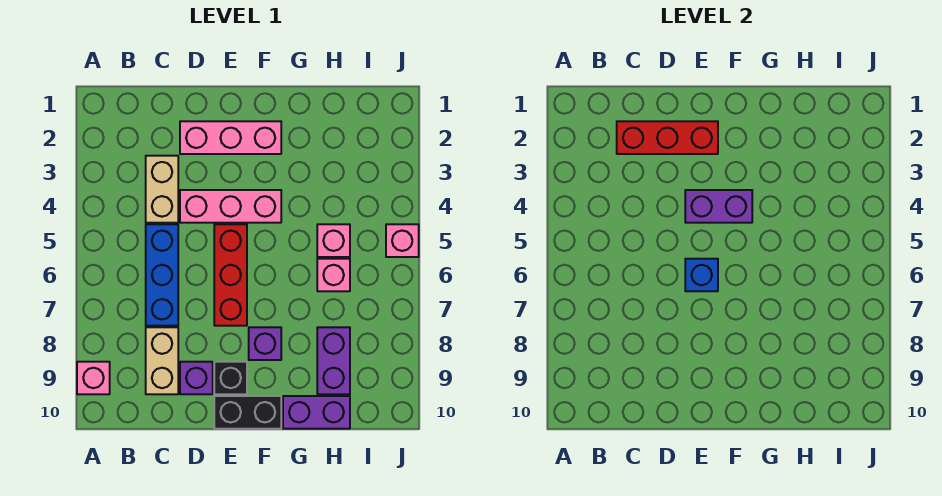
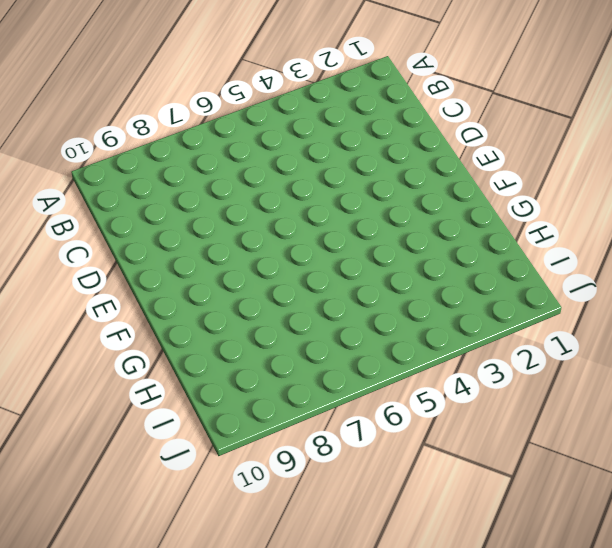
none -> pink 1x1 brick [77,362,110,394]
none -> tan 1x2 brick [146,156,178,223]
none -> blue 1x3 brick [146,224,178,326]

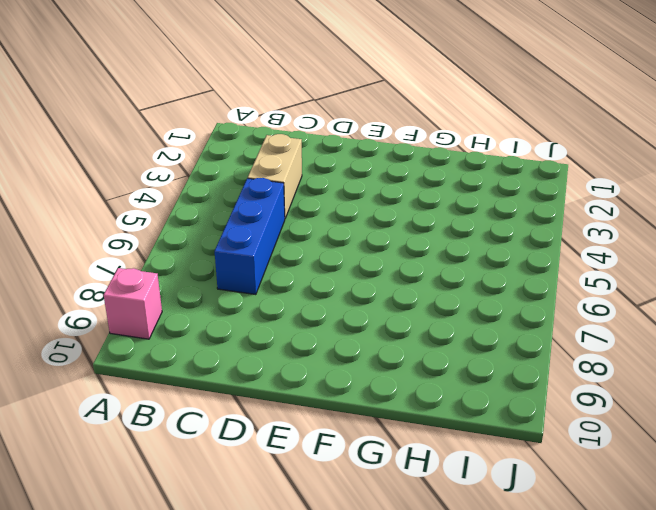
none -> tan 1x2 brick [146,327,178,394]
none -> pink 1x3 brick [180,121,281,154]
none -> pink 1x3 brick [180,190,281,223]

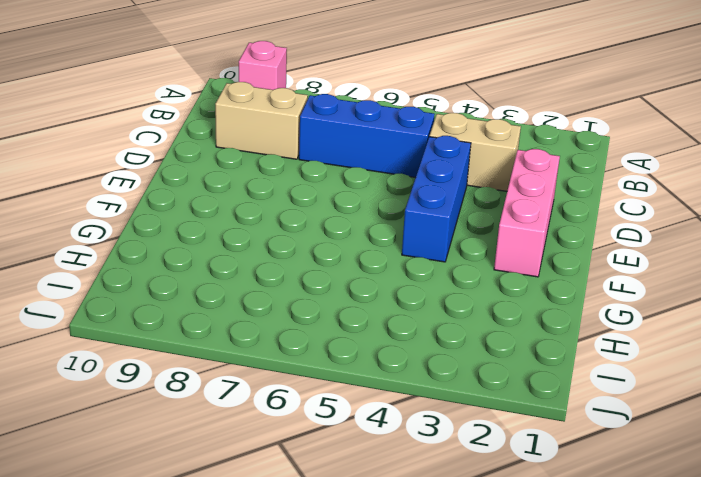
blue 1x3 brick [402,136,471,262] -> pink 1x3 brick [180,190,281,223]
none -> purple 1x1 brick [180,362,213,394]
none -> red 1x3 brick [214,224,247,326]
none -> black 1x1 brick [214,362,247,394]

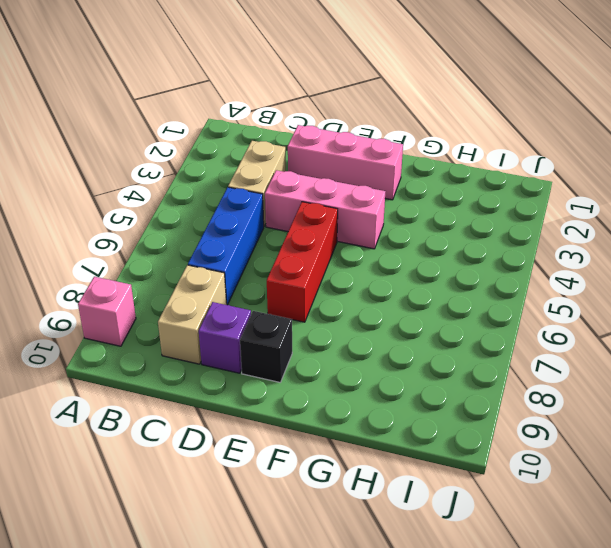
none -> black 1x2 brick [214,396,281,429]
none -> purple 1x1 brick [249,327,281,360]
none -> purple 1x2 brick [283,396,350,429]

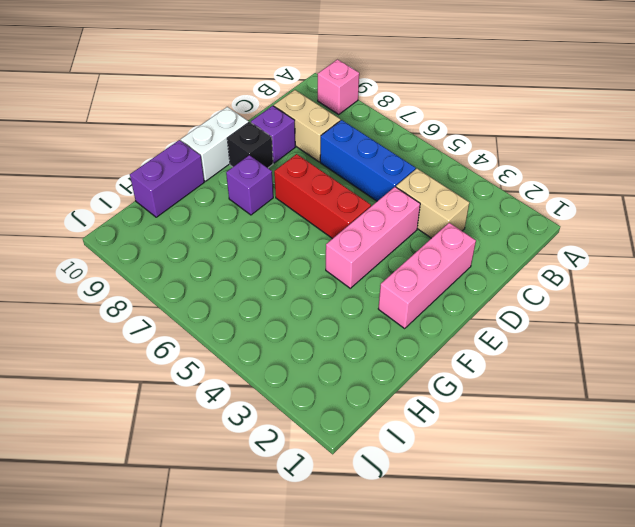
white 1x2 brick [181,107,249,181] -> black 1x2 brick [214,396,281,429]
none -> pink 1x1 brick [317,224,350,257]
none -> pink 1x1 brick [317,259,350,291]
none -> purple 1x2 brick [317,327,350,394]

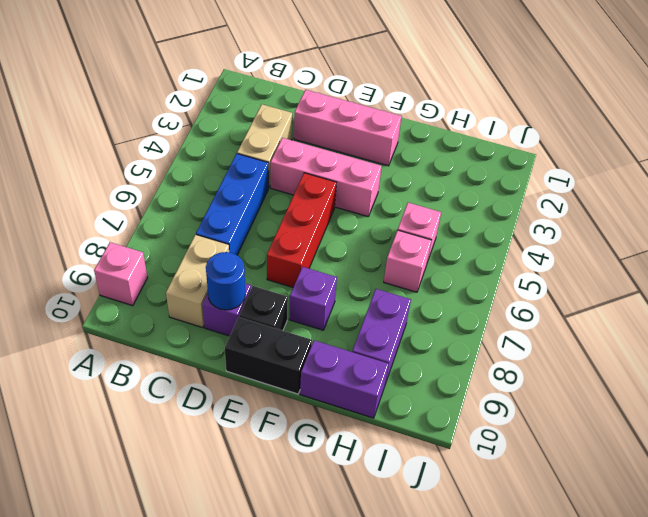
blue 1x1 round brick [206,252,245,310] -> none
none -> pink 1x1 brick [386,224,419,257]
none -> red 1x3 brick [617,121,718,154]
none -> purple 1x2 brick [685,190,752,223]

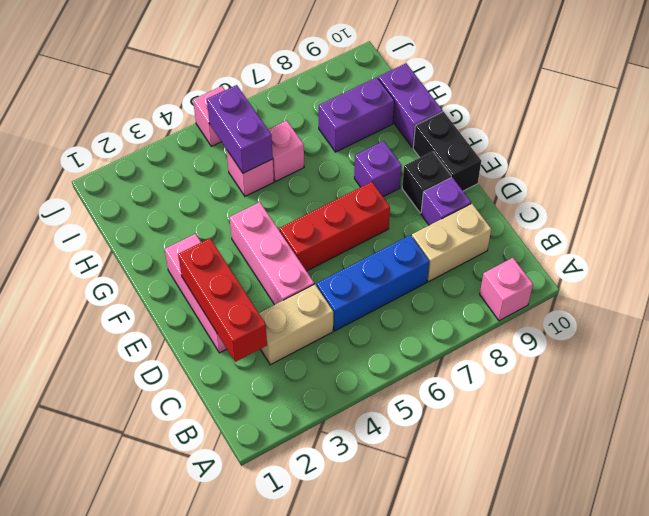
purple 1x2 brick [207,85,273,173] -> purple 1x2 brick moved to [685,190,752,223]
none -> blue 1x1 brick [685,259,718,291]

